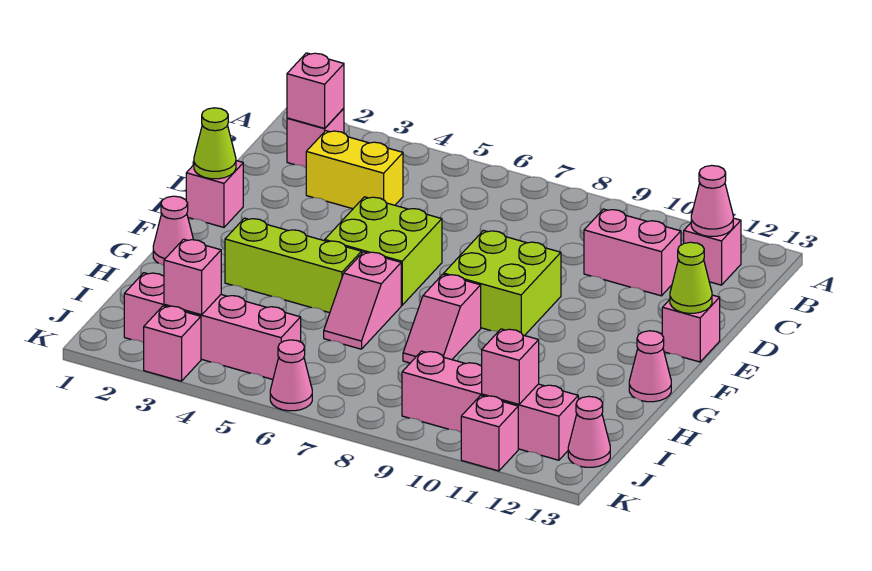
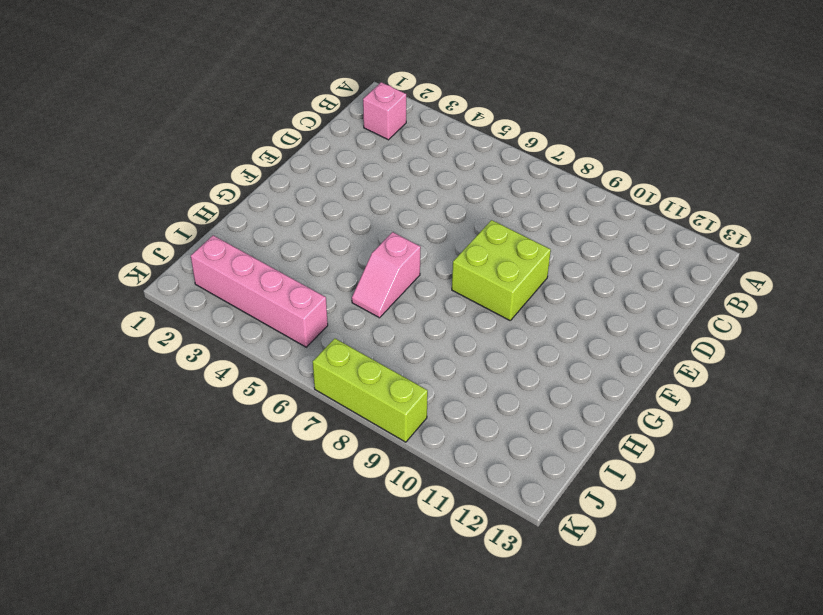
lime 1x3 brick [313,338,428,442] -> lime 1x3 brick moved to [225,218,362,313]
none -> pink 1x1 brick [684,218,741,285]
none -> yellow 1x2 brick [306,131,403,209]
none -> pink 1x2 brick [584,209,681,296]

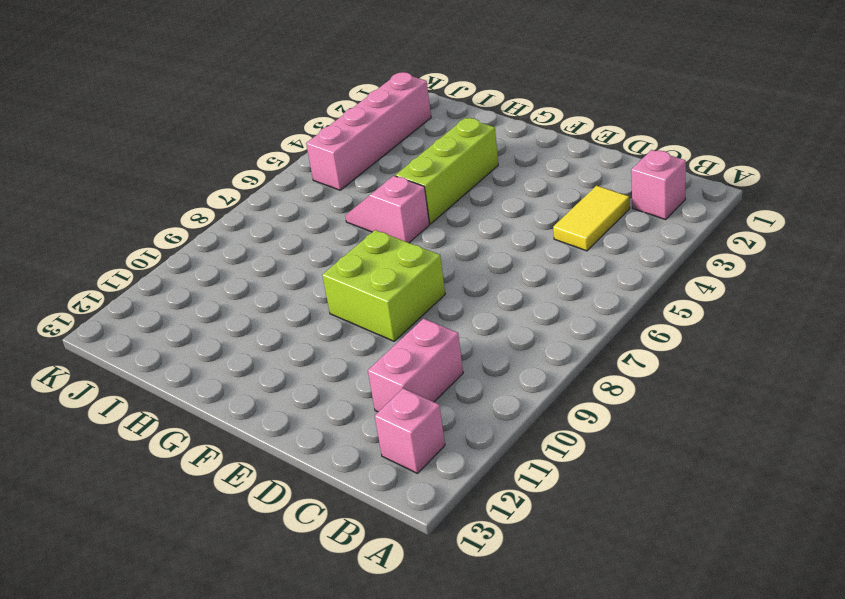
yellow 1x2 tile [553,186,630,251] -> yellow 1x2 brick [306,131,403,209]
none -> pink 1x1 brick [186,161,243,227]
none -> lime 2x2 brick [325,197,442,305]
none -> pink 1x1 brick [662,295,720,362]

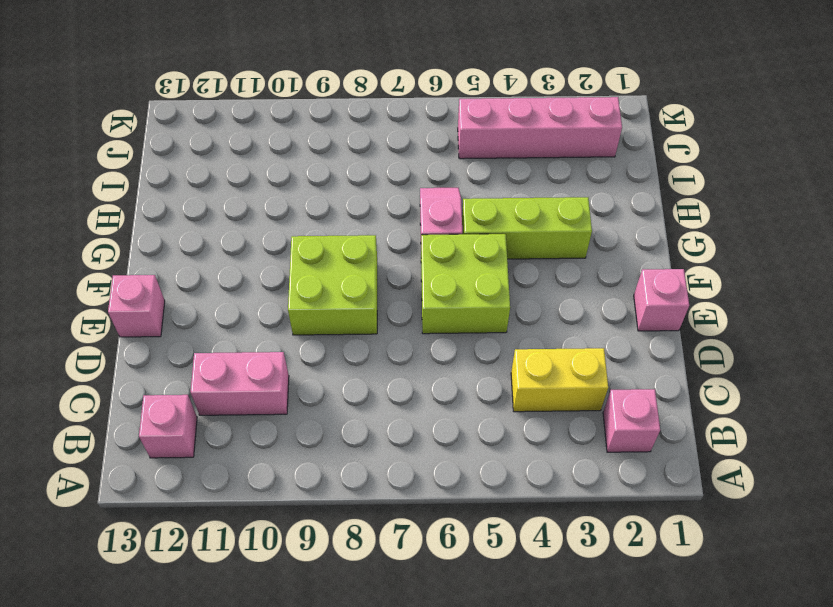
none -> pink 1x1 cone [153,196,193,265]
none -> pink 1x2 slope [403,274,481,363]
none -> pink 1x1 cone [629,331,671,402]

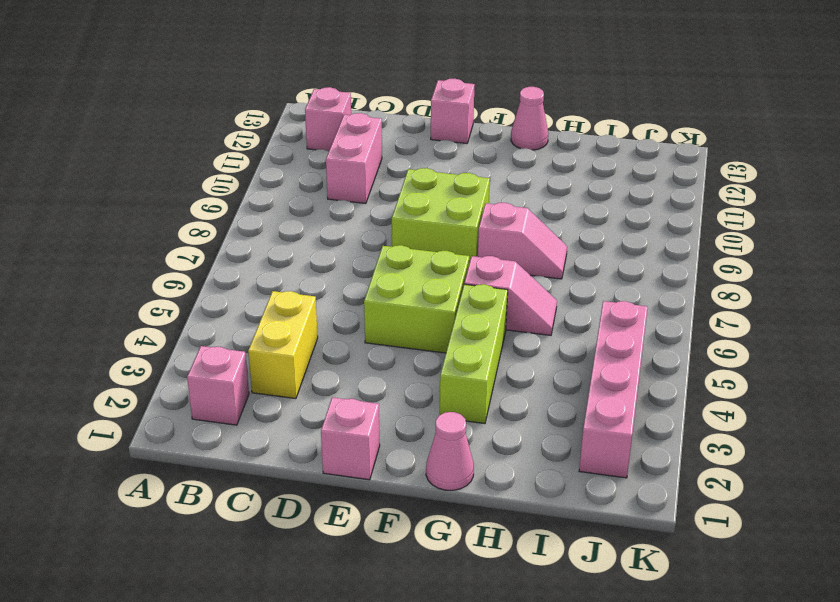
none -> pink 1x4 brick [402,351,578,460]
none -> pink 1x1 cone [568,396,610,467]
none -> pink 1x1 brick [144,306,201,381]

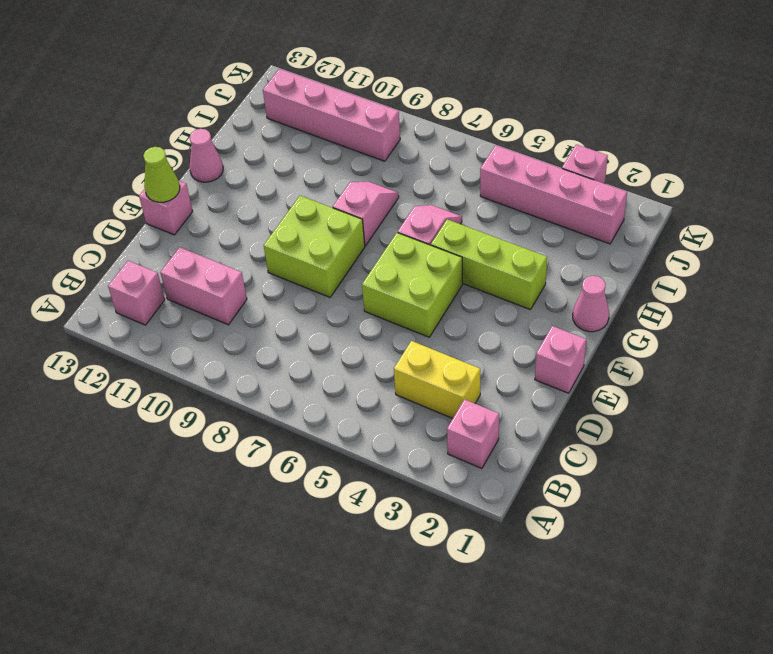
none -> pink 1x1 cone [568,396,610,467]
none -> pink 1x1 cone [270,340,312,411]
none -> pink 1x1 brick [461,395,518,471]

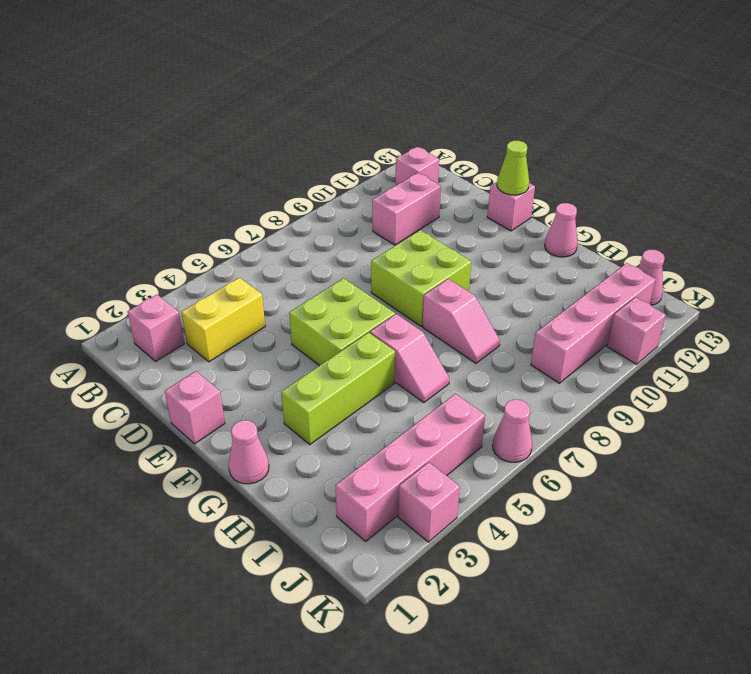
none -> pink 1x1 brick [287,53,344,128]
none -> pink 1x1 cone [691,165,733,236]
none -> lime 1x1 cone [194,108,236,179]

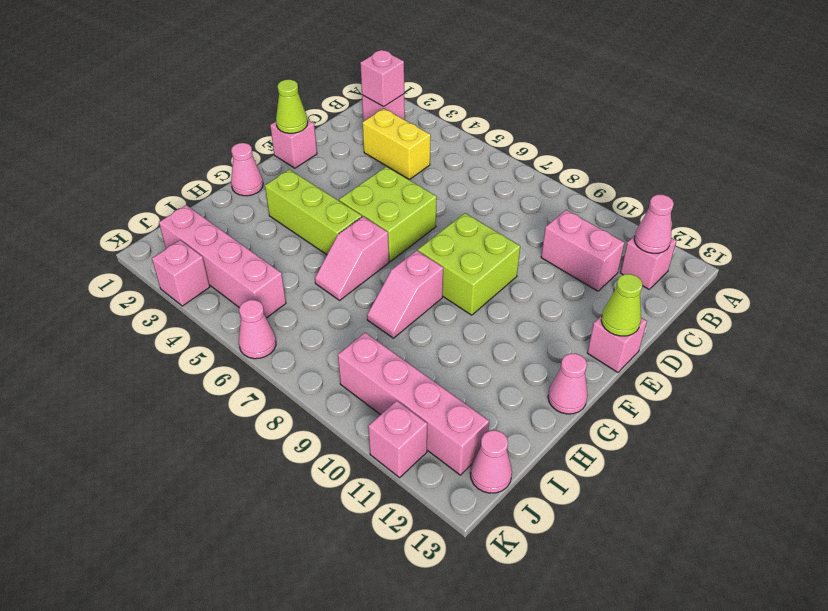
none -> pink 1x1 brick [164,239,221,315]
none -> pink 1x1 brick [482,329,539,404]

